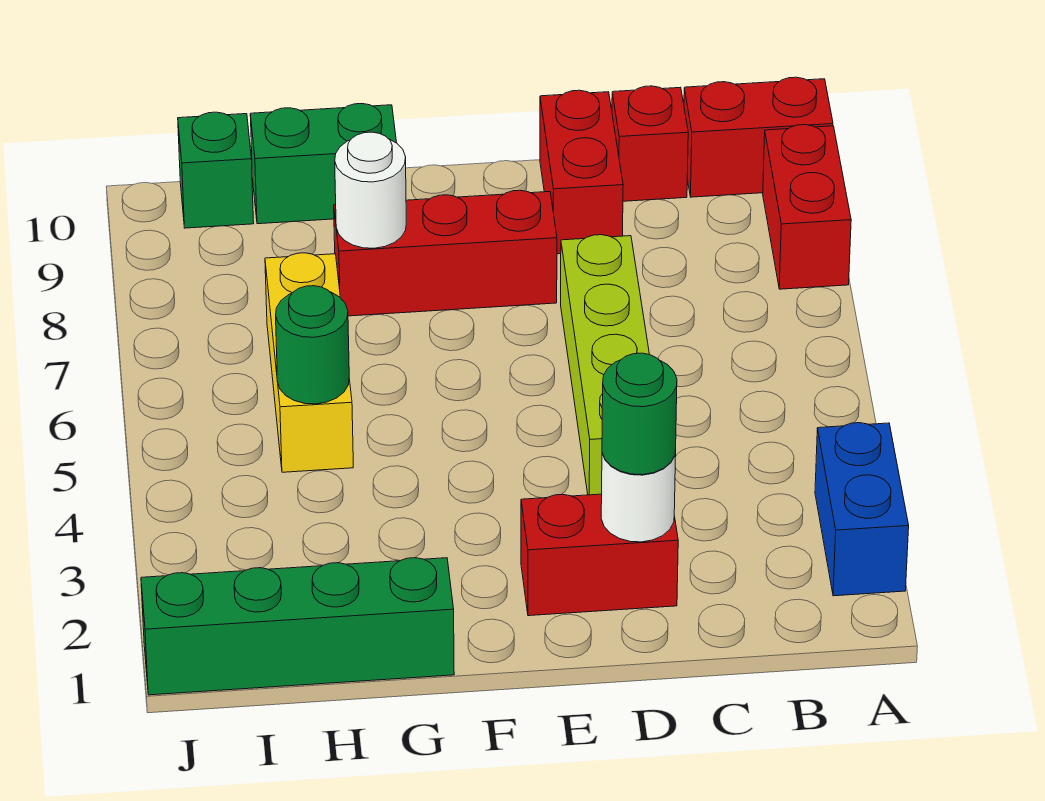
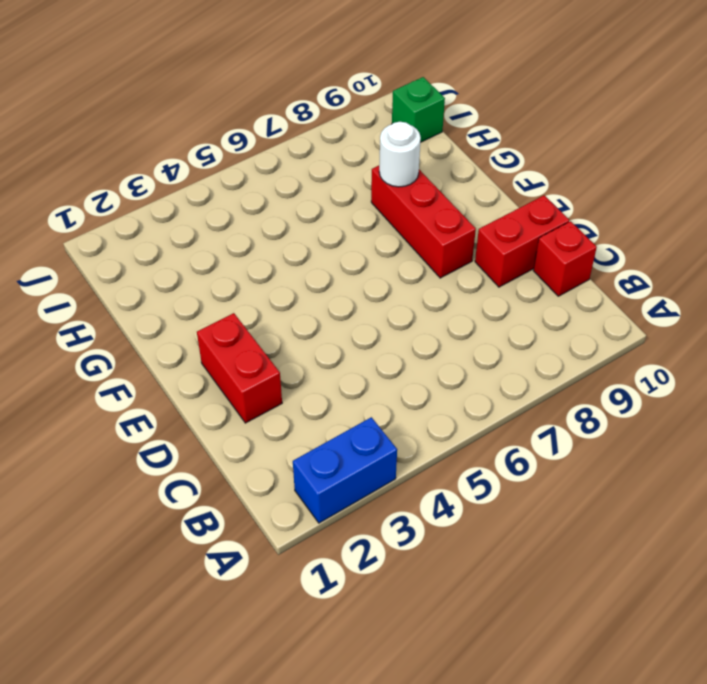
none -> red 1x2 brick [763,125,851,289]
none -> red 1x2 brick [684,77,833,197]
none -> lime 1x4 brick [561,235,650,495]

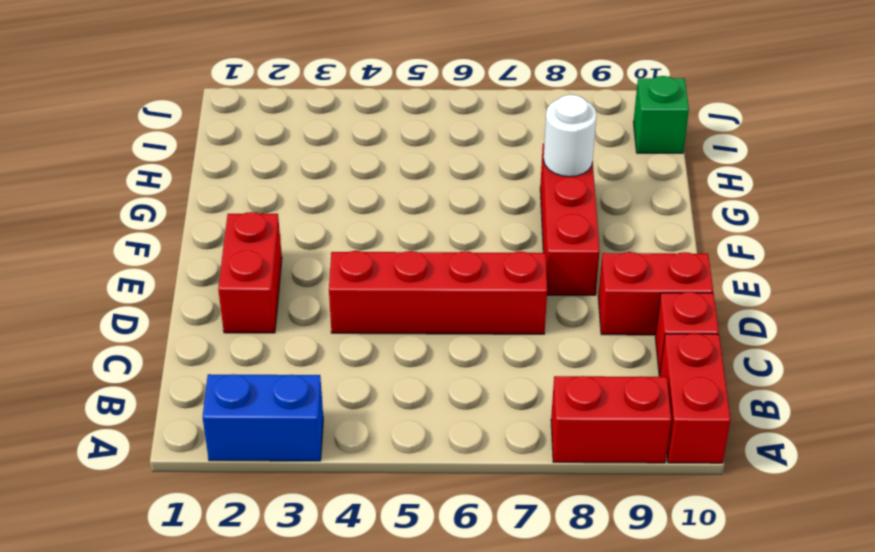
red 1x4 brick [329,251,547,334] -> lime 1x4 brick [561,235,650,495]
none -> green 1x4 brick [141,558,454,695]
none -> green 1x2 brick [250,104,397,224]
none -> yellow 1x3 brick [265,253,353,472]

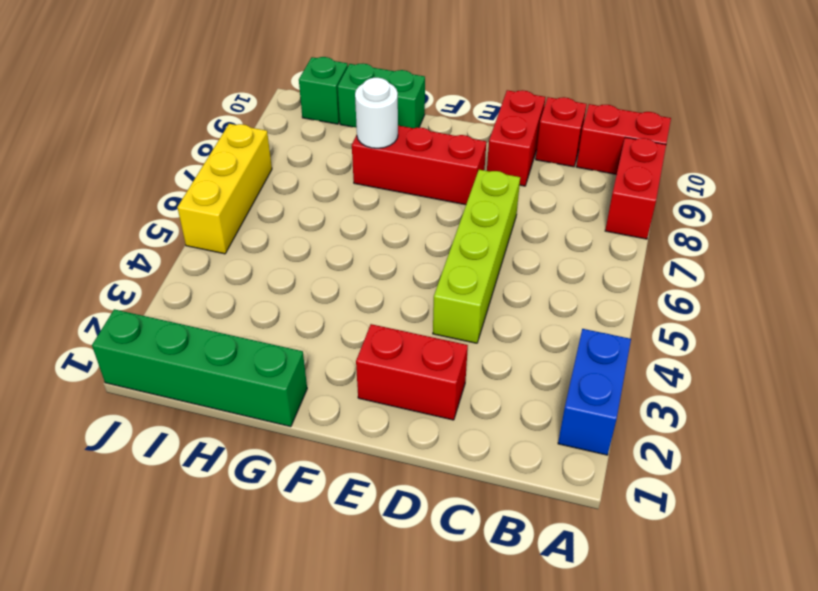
yellow 1x3 brick [177,124,272,254] -> yellow 1x3 brick moved to [265,253,353,472]
none -> white 1x1 round brick [601,450,676,542]
none -> green 1x1 round brick [276,286,349,404]
none -> green 1x1 round brick [602,353,677,475]

